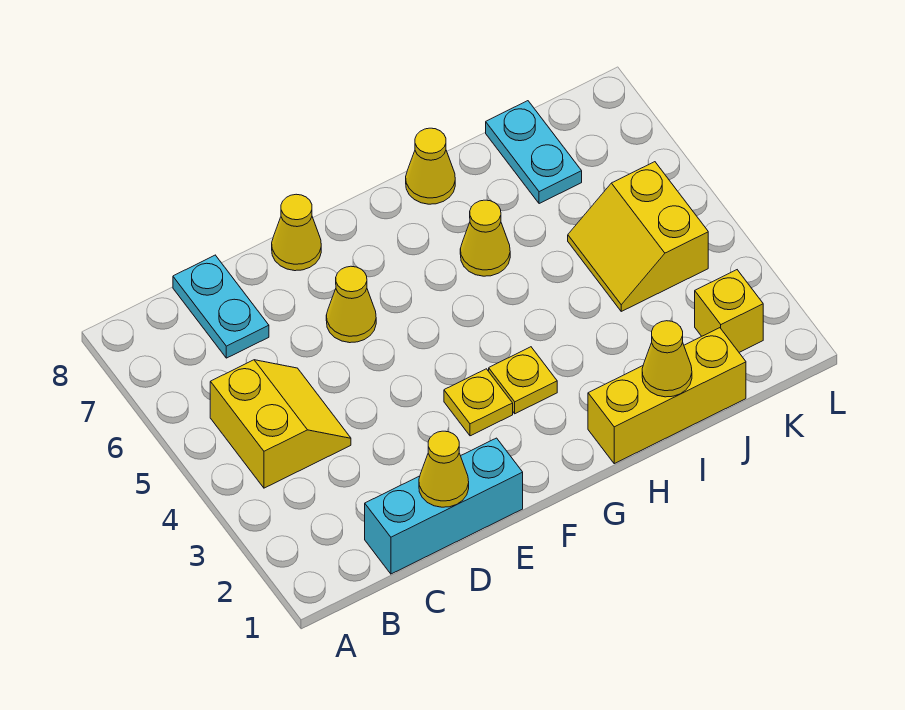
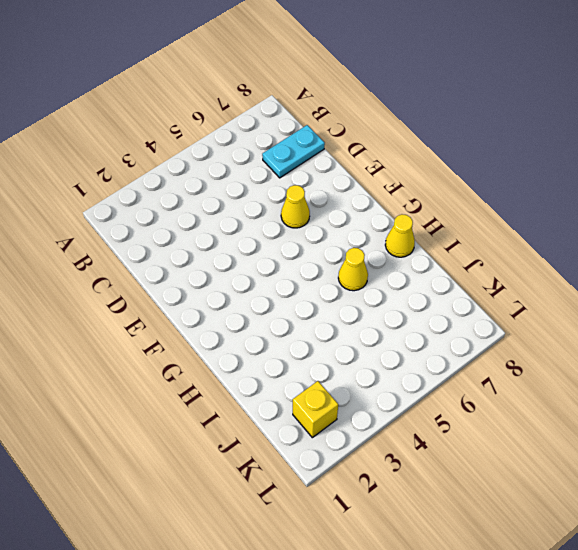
none -> yellow 2x2 slope [210,360,351,488]
none -> cyan 1x3 brick [365,438,523,574]
none -> yellow 1x1 cone [272,194,321,271]

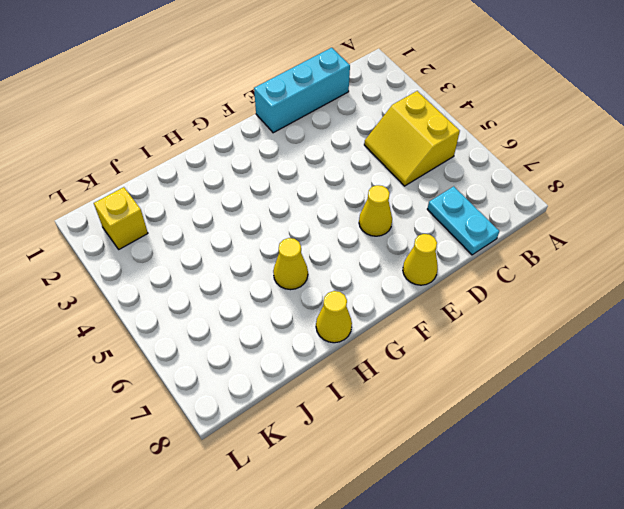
none -> yellow 1x1 plate [444,369,513,436]
none -> yellow 1x1 plate [489,347,557,414]
none -> yellow 1x3 brick [588,328,746,464]

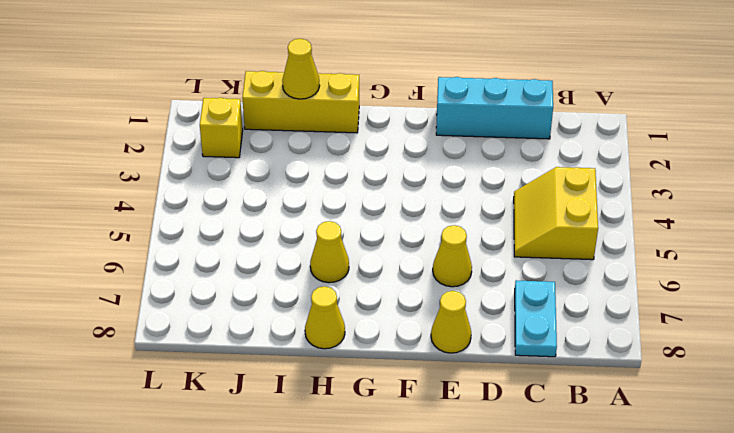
none -> yellow 1x1 plate [444,369,513,436]
none -> yellow 1x1 plate [489,347,557,414]
none -> yellow 2x2 slope [568,162,708,311]

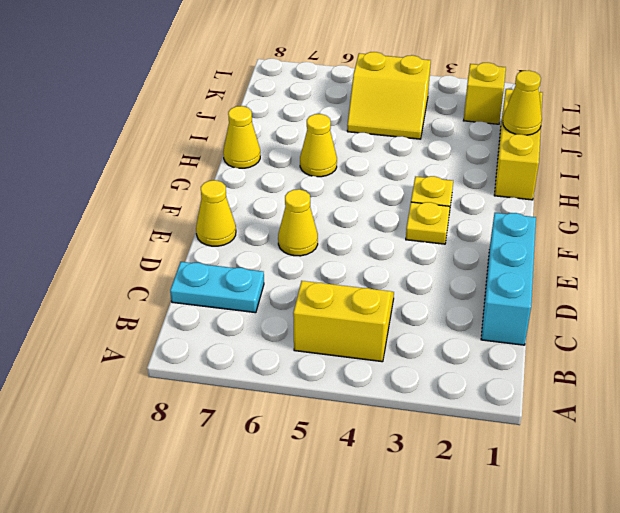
none -> cyan 1x2 plate [486,101,582,204]
none -> yellow 1x1 cone [419,431,469,507]

